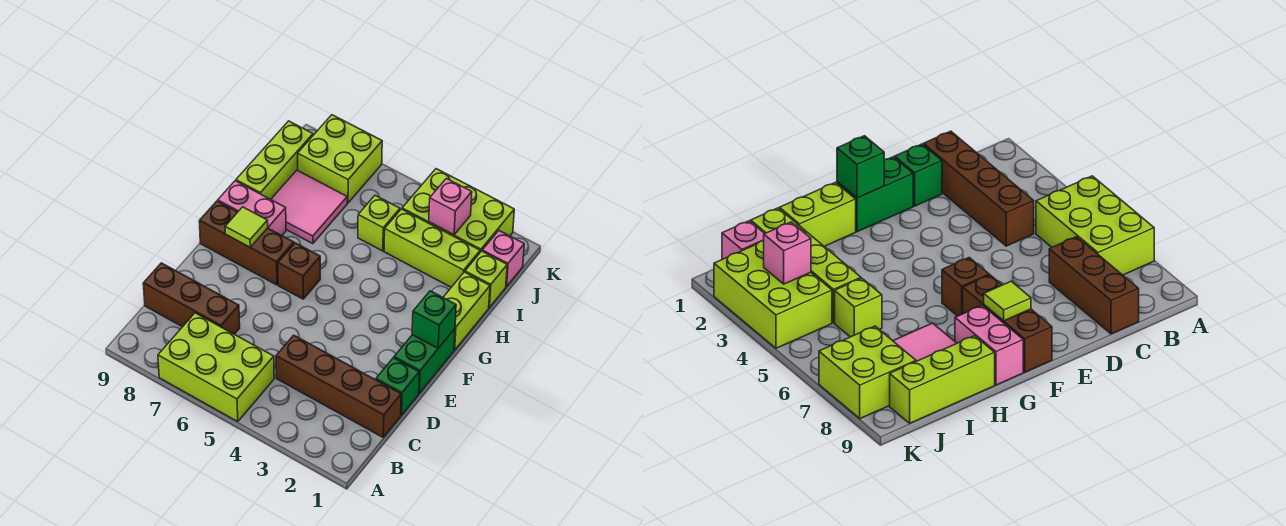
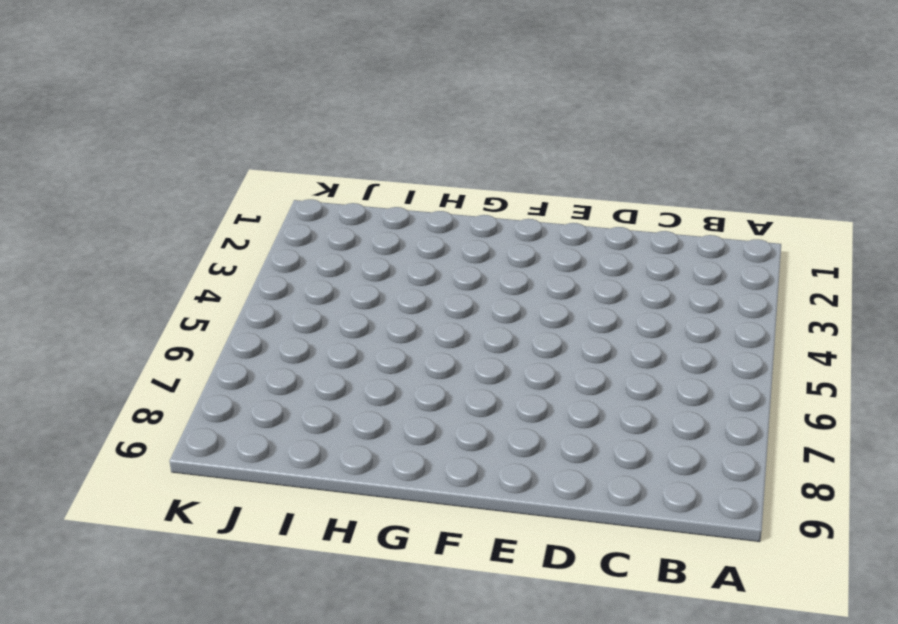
none -> lime 2x3 brick [158,313,274,422]
none -> brown 1x4 brick [276,335,401,437]
none -> brown 1x3 brick [143,263,240,334]

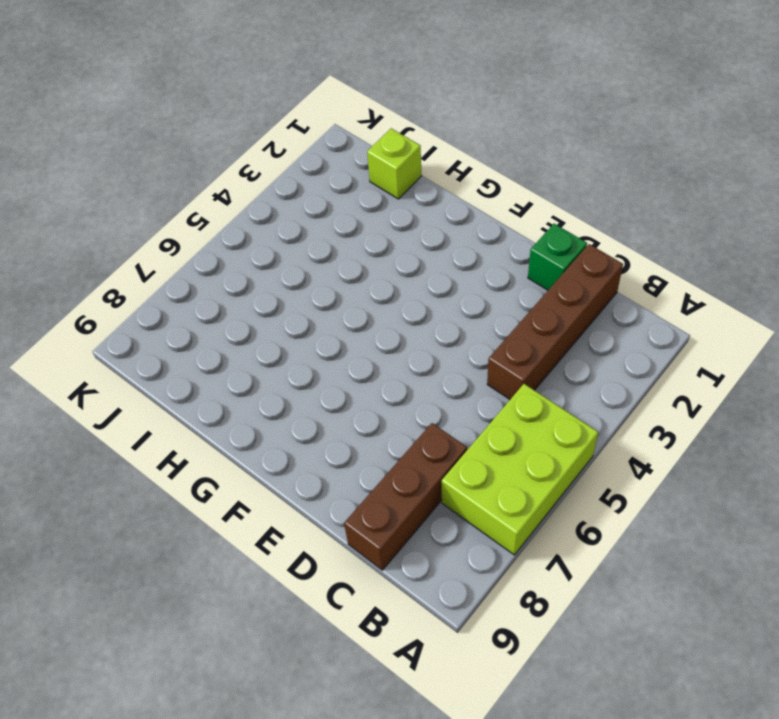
none -> green 1x2 brick [394,329,455,393]
none -> brown 1x1 brick [278,243,320,299]
none -> brown 1x3 brick [199,201,294,285]

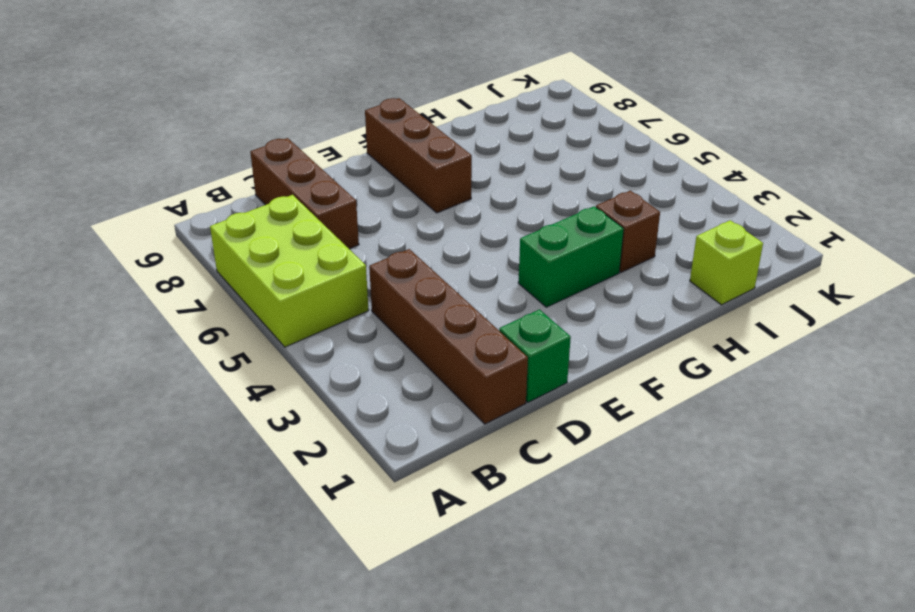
green 1x2 brick [518,206,624,307] -> green 1x2 brick moved to [394,329,455,393]
brown 1x1 brick [596,191,660,272] -> brown 1x1 brick moved to [278,243,320,299]
none -> lime 1x2 brick [443,272,490,350]
none -> pink 1x2 brick [218,181,286,235]
none -> pink 2x2 tile [271,170,347,244]

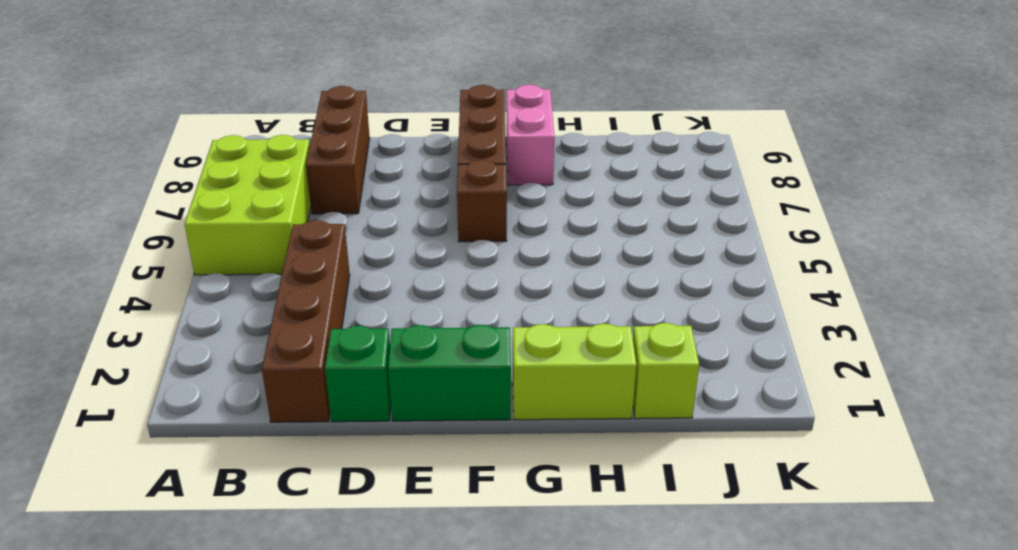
none -> pink 2x2 tile [271,170,347,244]
none -> lime 1x3 brick [236,121,313,199]
none -> lime 1x3 brick [384,209,480,287]

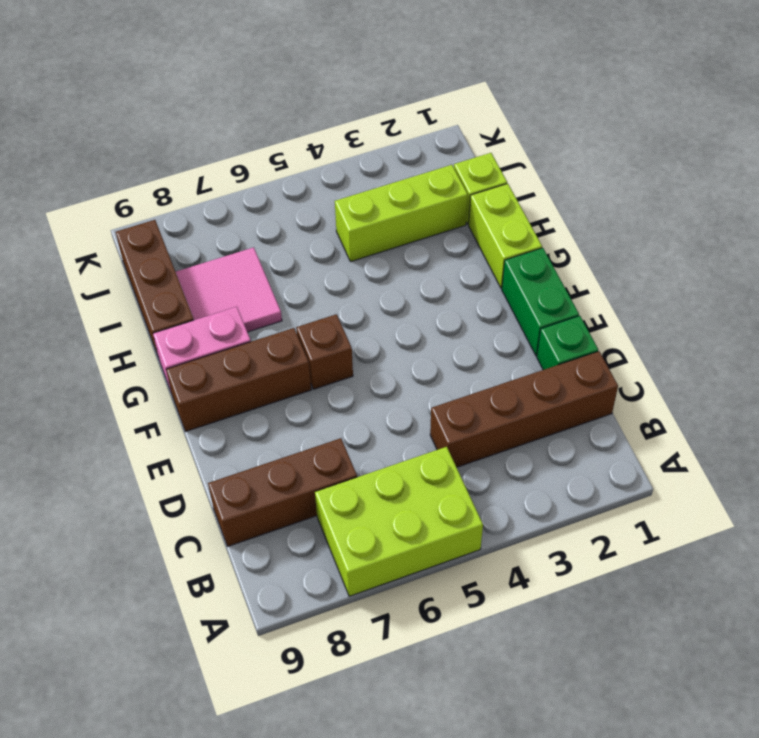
brown 1x3 brick [116,220,194,358] -> lime 1x3 brick [236,121,313,199]
none -> lime 1x1 brick [358,195,400,251]
none -> pink 1x1 brick [482,231,524,287]
none -> lime 2x3 brick [402,169,514,252]

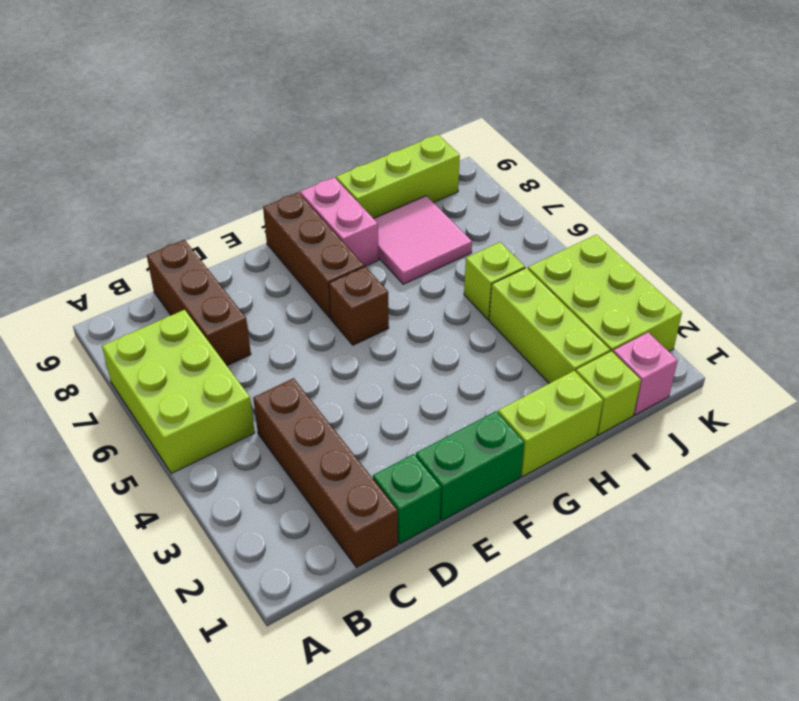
none -> lime 2x2 brick [298,115,382,203]
none -> green 1x1 brick [412,291,456,348]
none -> lime 1x1 tile [225,207,268,247]

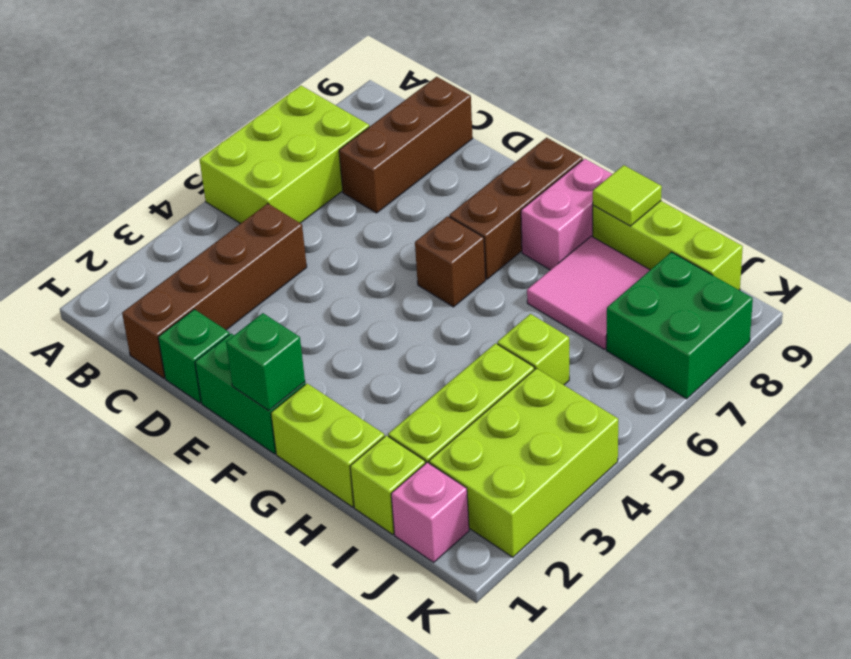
lime 1x1 tile [593,165,662,226] -> lime 1x1 tile moved to [225,207,268,247]
green 2x2 brick [606,252,753,399] -> lime 2x2 brick [298,115,382,203]
none -> pink 1x1 brick [429,178,472,235]

